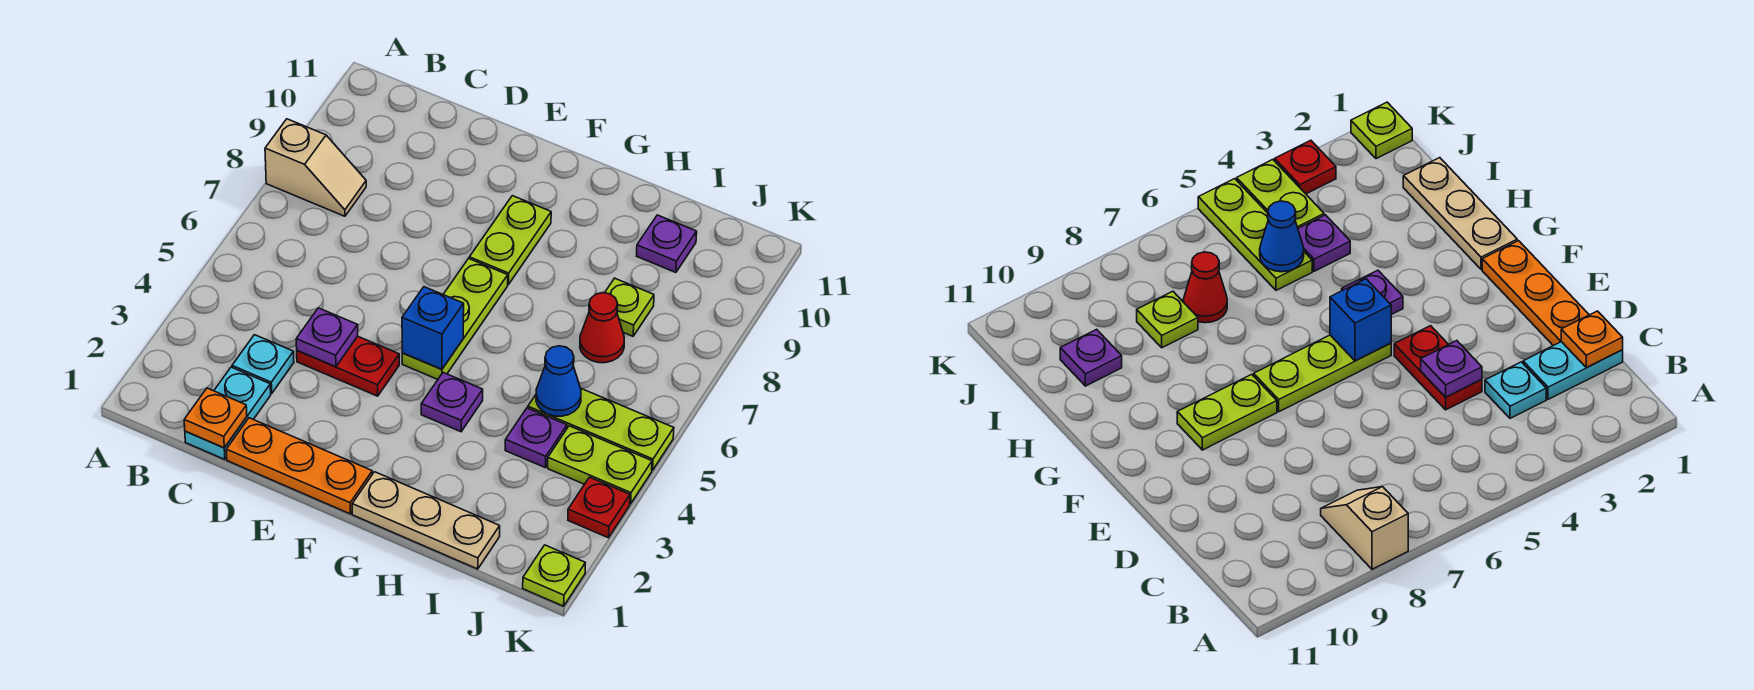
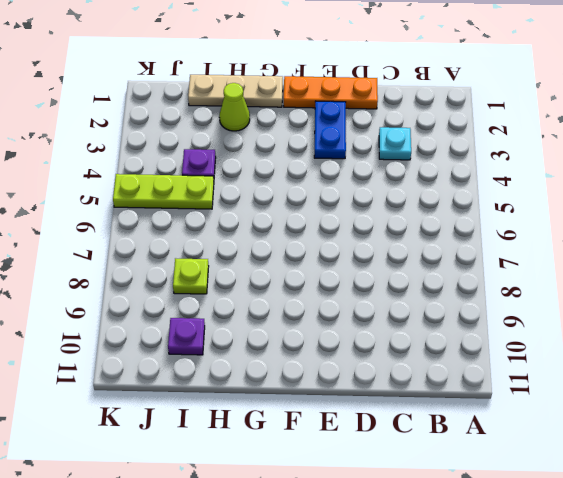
blue 1x2 plate [314,101,346,159] -> none
lime 1x1 cone [219,83,250,131] -> none
none -> tan 1x2 slope [265,119,366,216]
none -> cyan 1x2 plate [185,367,271,460]
none -> red 1x2 plate [297,336,399,396]

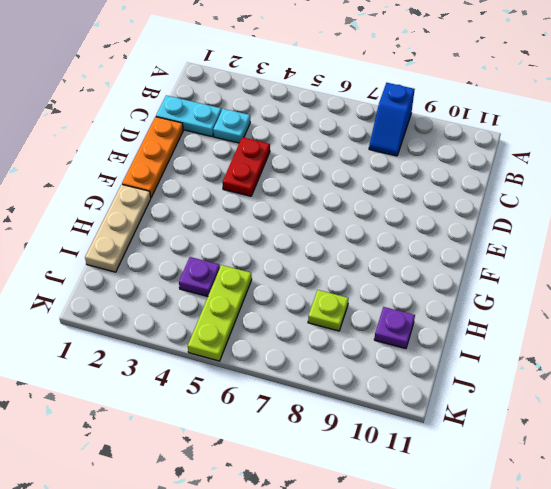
blue 1x2 slope [369,83,415,156] -> tan 1x2 slope [265,119,366,216]
none -> lime 1x3 plate [402,259,508,379]
none -> lime 1x2 plate [469,196,551,285]
none -> purple 1x1 plate [421,373,483,432]

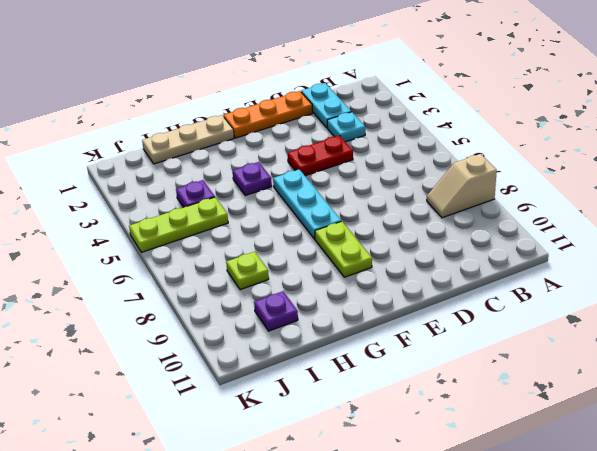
cyan 1x3 plate [273,169,341,239] -> lime 1x3 plate [402,259,508,379]
none -> red 1x1 cone [580,293,624,363]
none -> lime 1x2 plate [548,426,652,504]
none -> lime 1x1 plate [523,545,585,606]

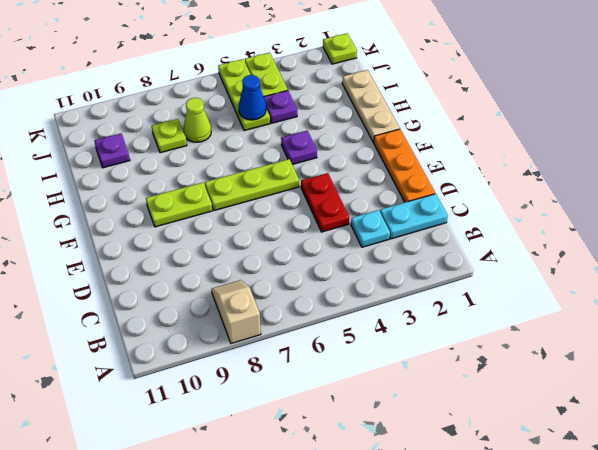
lime 1x1 cone [183,98,211,142] -> red 1x1 cone [580,293,624,363]
none -> red 1x1 plate [568,477,630,538]
none -> orange 1x1 plate [184,388,247,448]
none -> purple 1x1 plate [296,308,358,367]

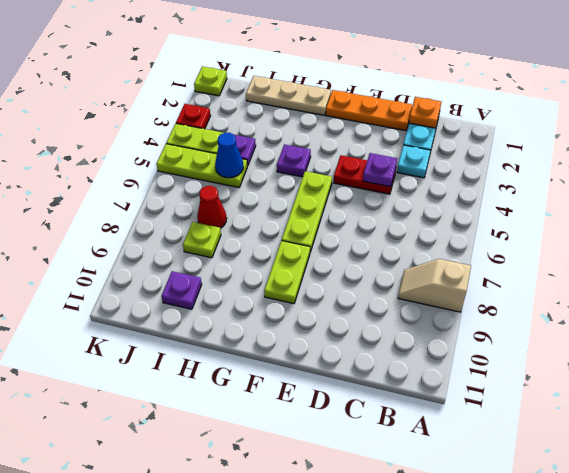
none -> blue 1x1 brick [402,287,464,369]

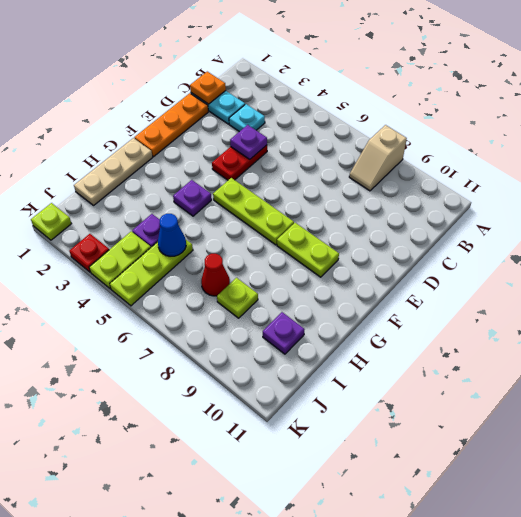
none -> blue 1x1 brick [402,287,464,369]

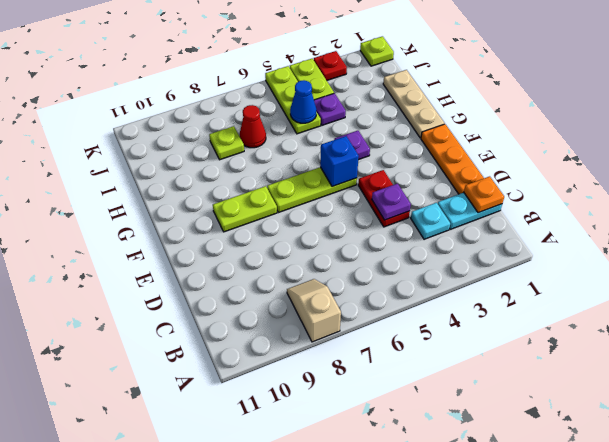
none -> purple 1x1 plate [637,215,697,273]

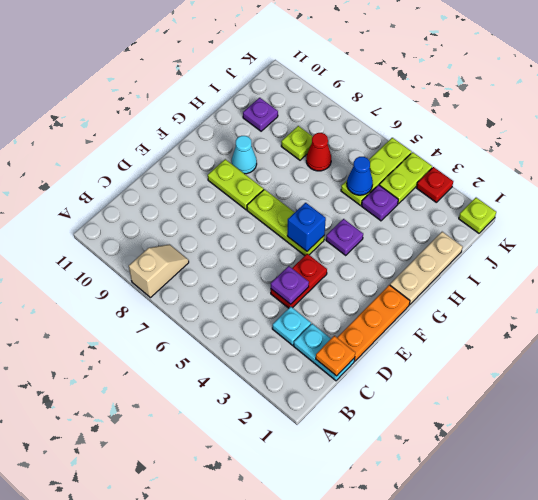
cyan 1x1 cone [232,136,257,174] -> none

